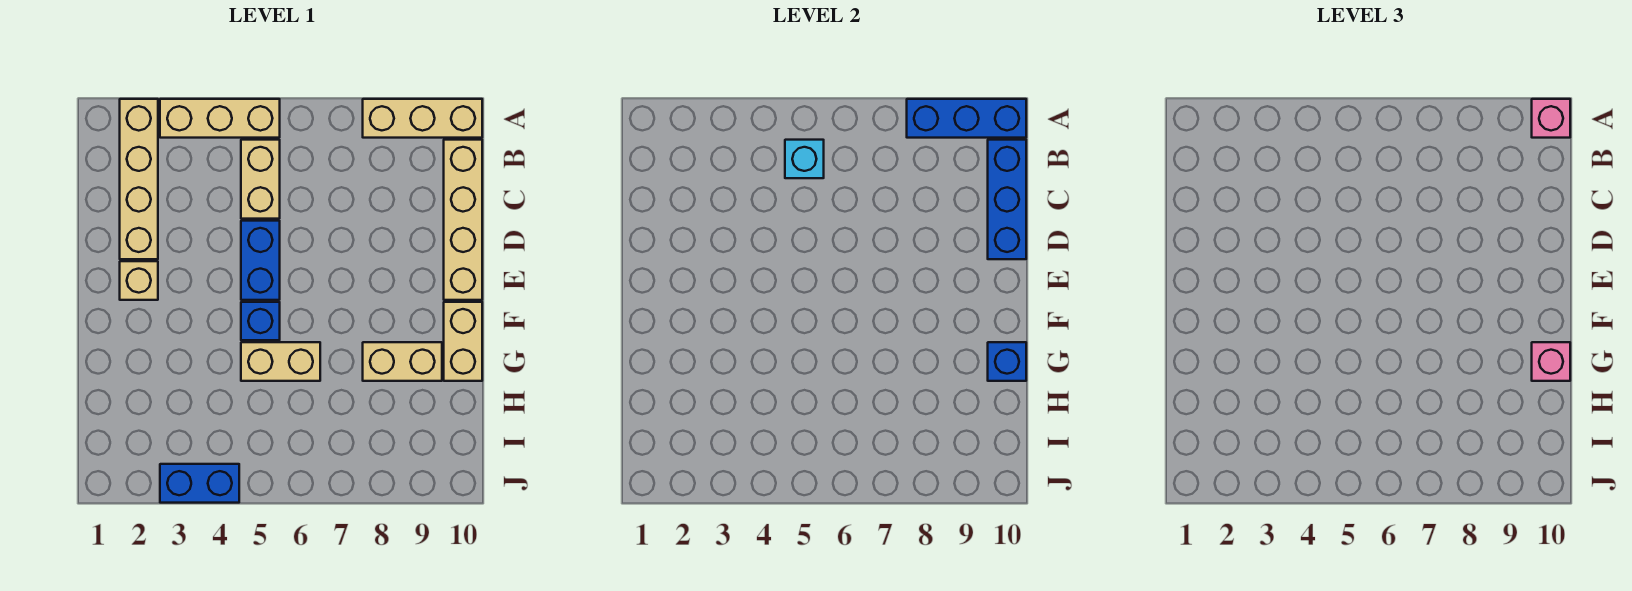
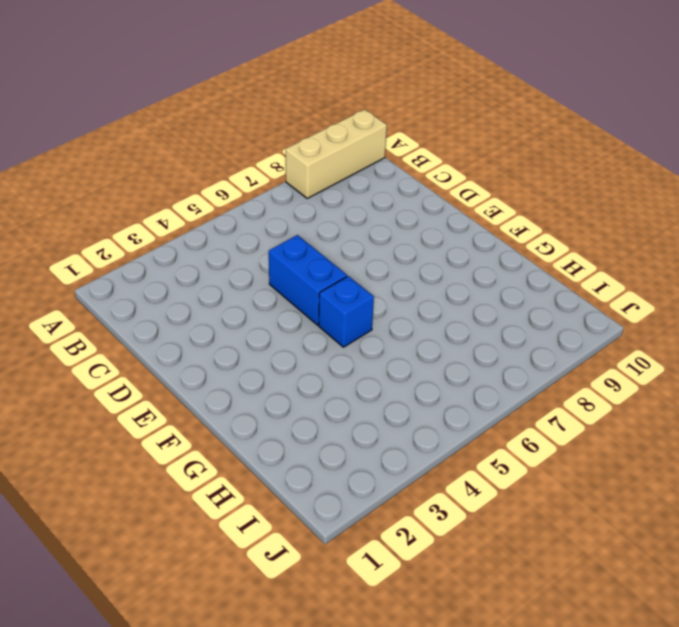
none -> tan 1x4 brick [120,99,158,259]
none -> tan 1x3 brick [160,99,280,138]
none -> tan 1x2 brick [241,140,280,219]

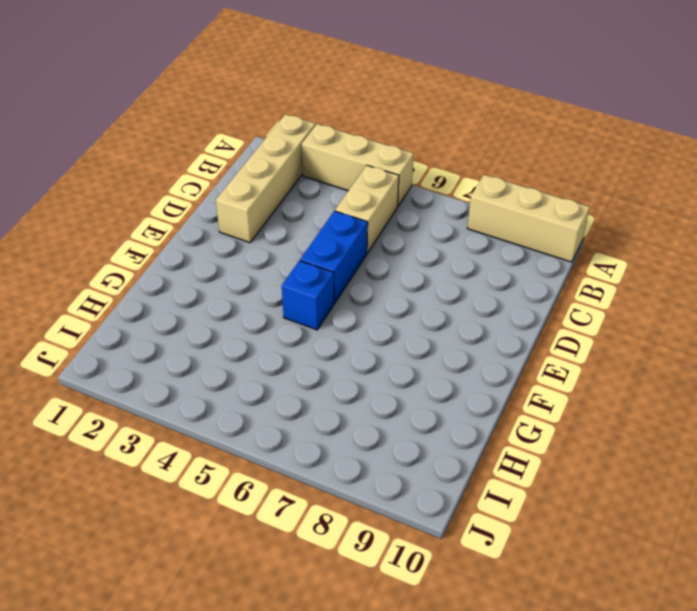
none -> tan 1x4 brick [444,140,482,300]
none -> tan 1x1 brick [120,261,158,300]
none -> tan 1x2 brick [444,302,482,381]

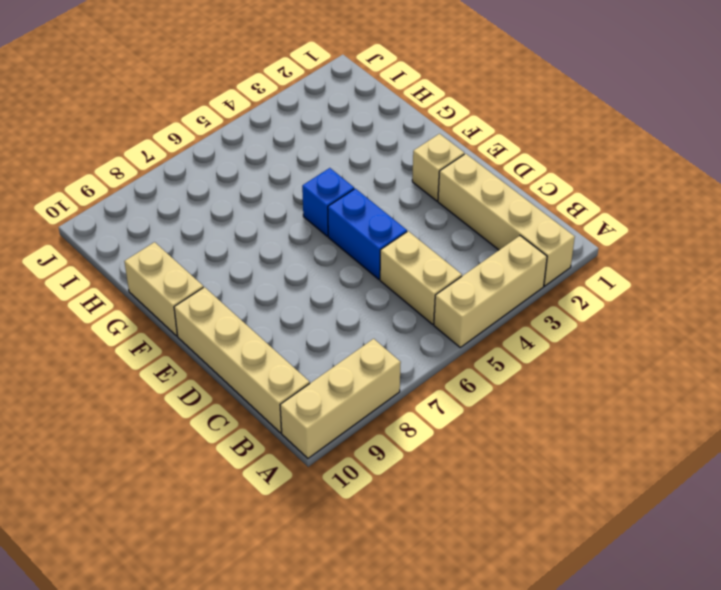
none -> tan 1x2 brick [241,342,320,381]
none -> tan 1x2 brick [363,342,442,381]
none -> blue 1x2 brick [160,464,239,503]

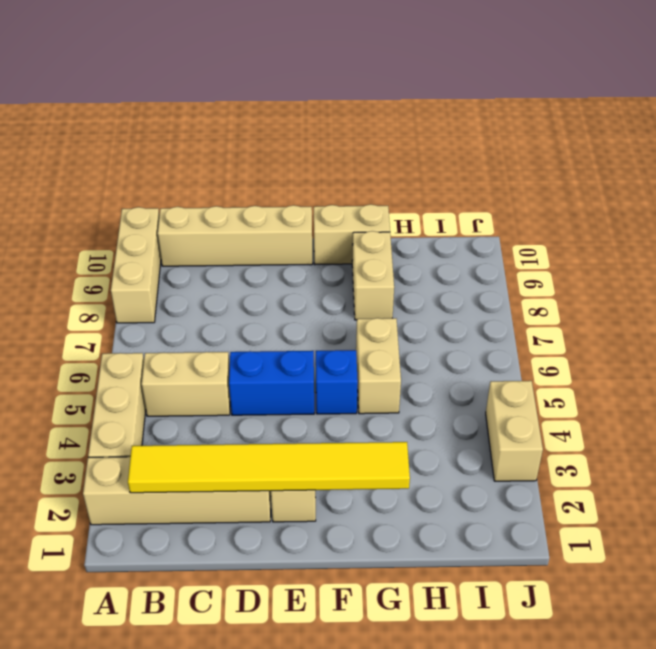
yellow 1x6 tile [128,442,410,493] -> none
tan 1x2 brick [486,381,543,481] -> blue 1x2 brick [160,464,239,503]
none -> blue 1x3 brick [907,99,1026,138]
none -> cyan 1x1 brick [785,140,824,178]
none -> blue 1x3 brick [988,140,1026,259]

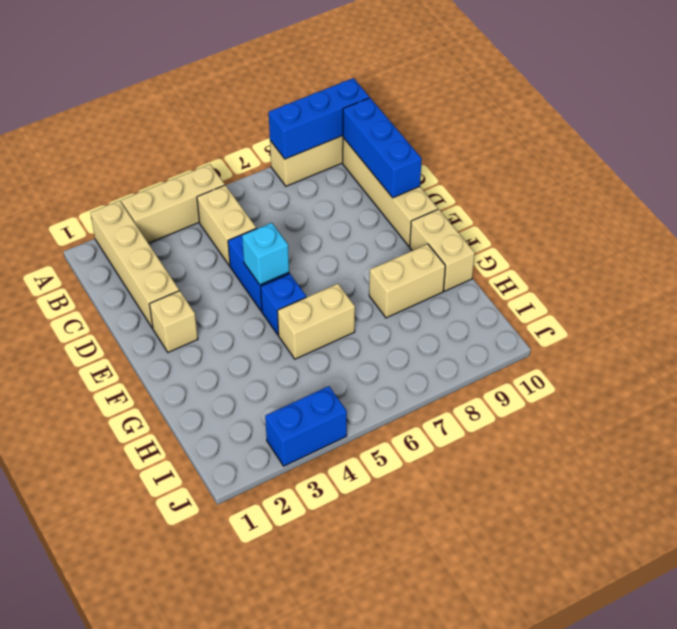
cyan 1x1 brick [242,223,289,285] -> cyan 1x1 brick moved to [785,140,824,178]
none -> blue 1x1 brick [988,342,1026,381]
none -> pink 1x1 brick [1532,99,1570,138]
none -> pink 1x1 brick [1532,342,1570,381]

